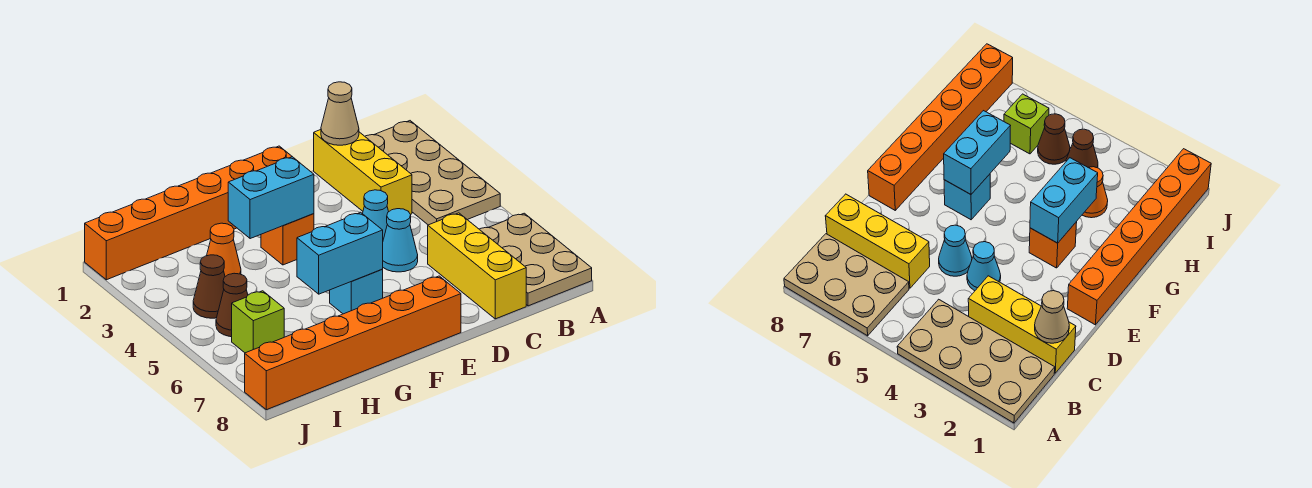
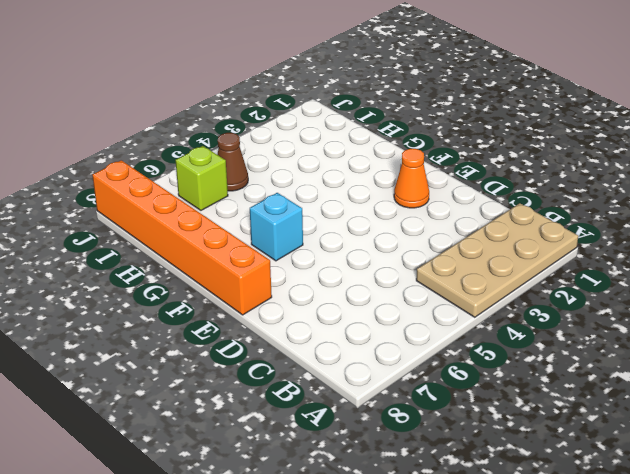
orange 1x1 cone [394,149,429,208] -> orange 1x1 cone moved to [207,223,241,277]
none -> tan 2x3 plate [479,213,592,306]
none -> yellow 1x3 brick [314,130,412,214]
none -> yellow 1x3 brick [428,213,526,319]

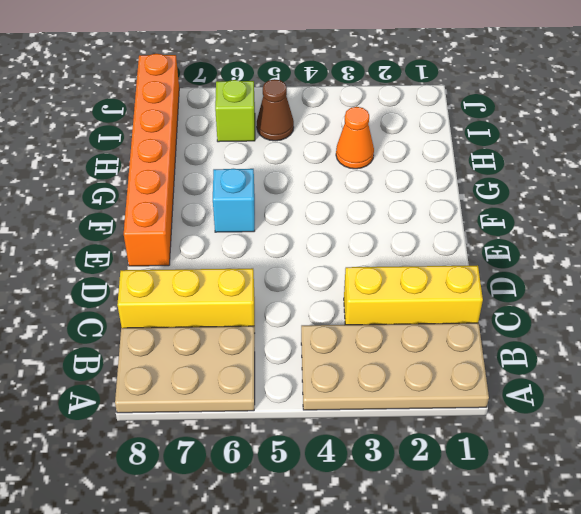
none -> cyan 1x1 cone [363,190,389,239]
none -> cyan 1x1 cone [383,209,418,272]
none -> orange 1x6 brick [85,146,292,280]

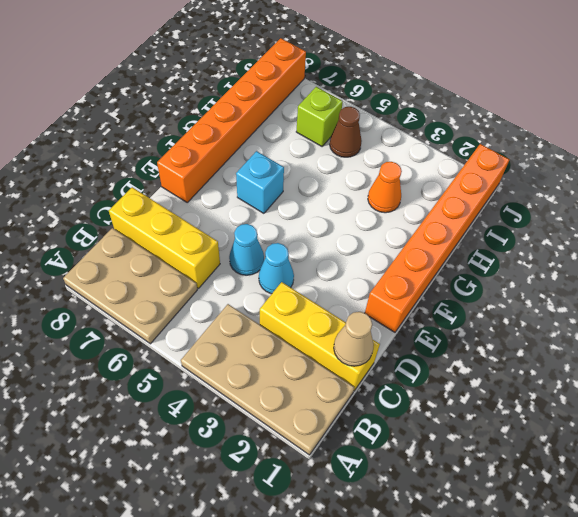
none -> orange 1x1 brick [261,214,314,265]
none -> brown 1x1 cone [193,255,225,318]
none -> cyan 1x2 brick [228,157,314,239]

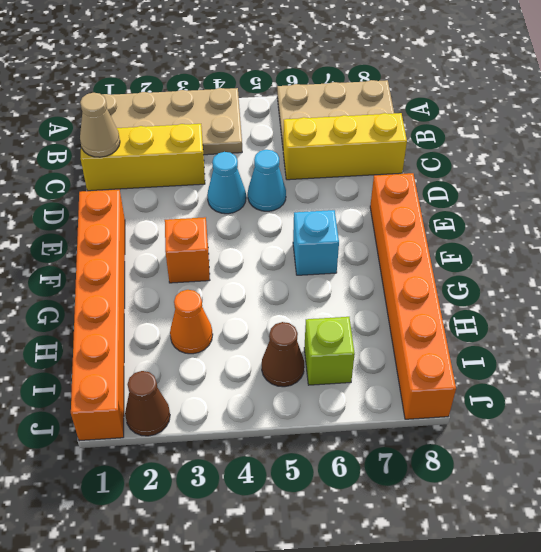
brown 1x1 cone [125,371,170,436] -> brown 1x1 cone moved to [193,255,225,318]
none -> cyan 1x2 brick [228,157,314,239]
none -> cyan 1x2 brick [297,212,383,294]

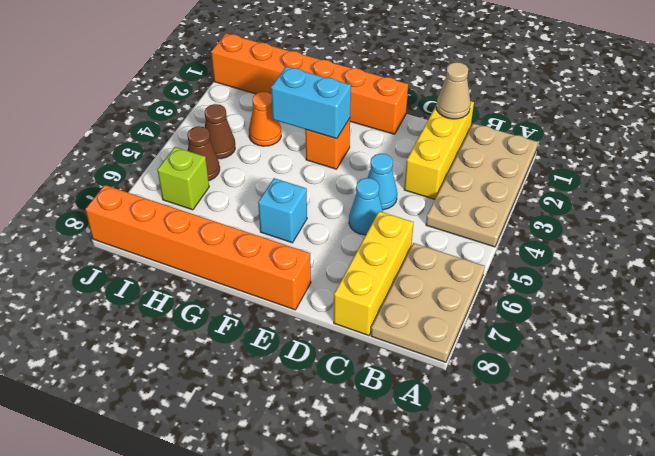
none -> cyan 1x2 brick [297,212,383,294]

